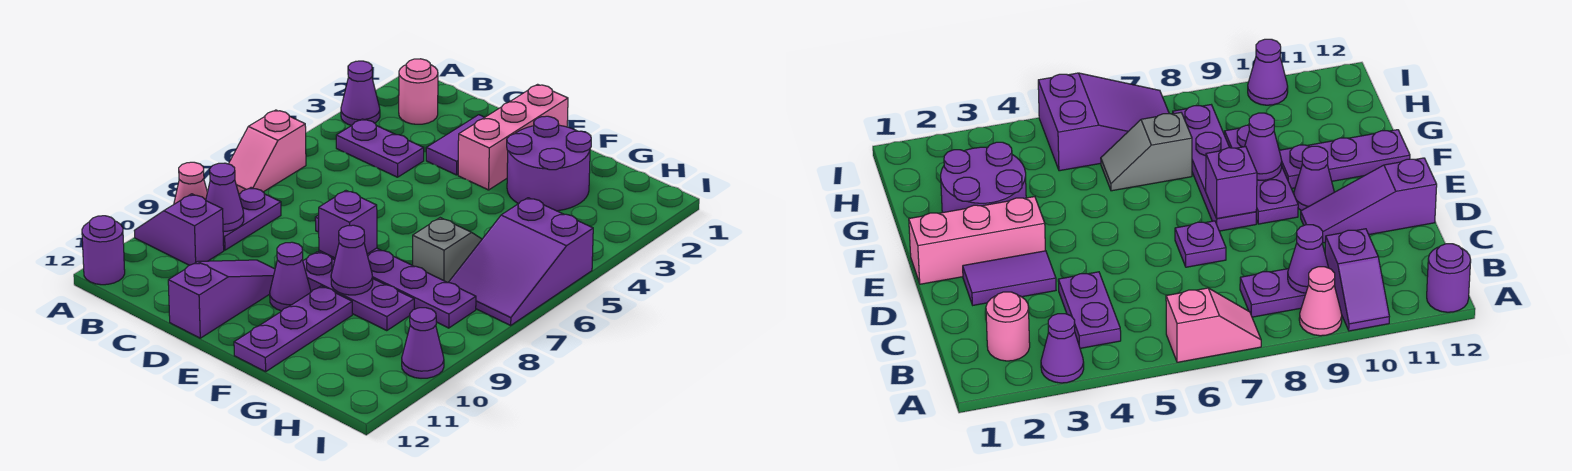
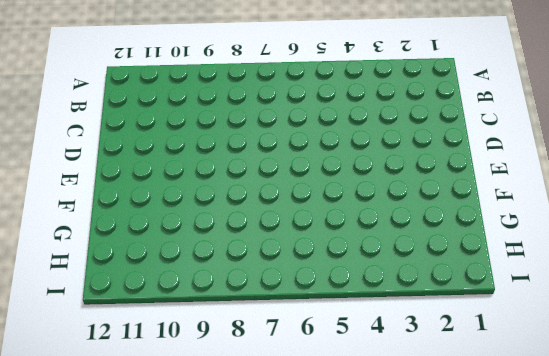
none -> purple 1x1 cone [341,61,380,126]
none -> pink 1x2 slope [229,110,306,194]
none -> pink 1x1 cone [174,162,207,204]

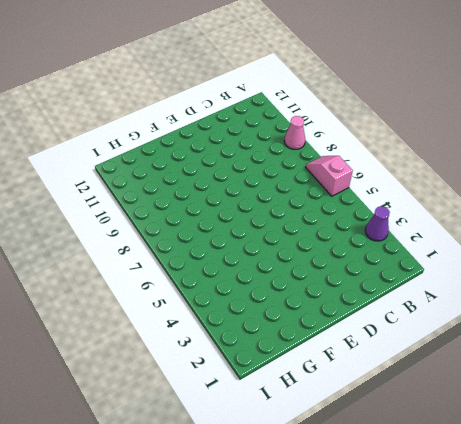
none -> purple 1x2 slope [134,194,224,265]
none -> purple 1x1 round brick [82,216,125,285]
none -> pink 1x1 round brick [399,59,438,124]

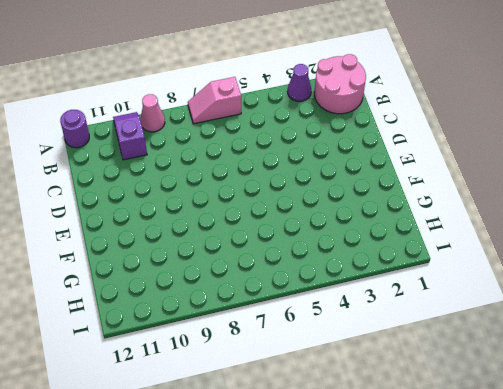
pink 2x2 round brick [314,54,366,114] -> pink 1x1 round brick [399,59,438,124]
none -> purple 1x2 plate [336,119,424,177]
none -> purple 1x2 plate [223,188,281,250]
none -> purple 1x2 tile [426,115,484,175]

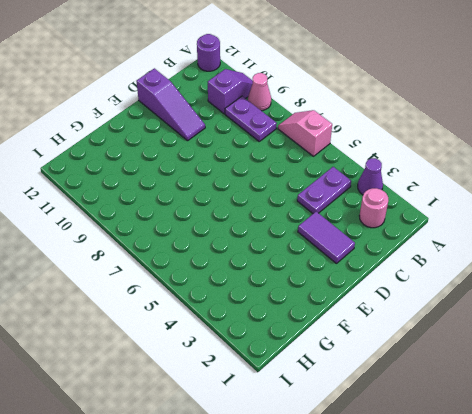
none -> purple 1x1 plate [1175,221,1226,267]
none -> pink 1x3 brick [458,84,568,190]
none -> purple 1x4 plate [319,248,476,328]

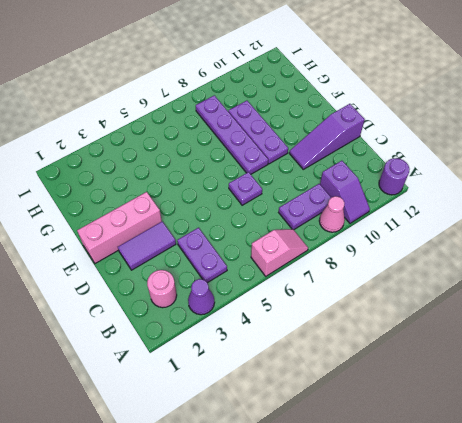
none -> purple 1x1 cone [270,242,311,311]
none -> purple 2x2 round brick [507,116,591,211]
none -> purple 1x3 plate [234,286,352,372]

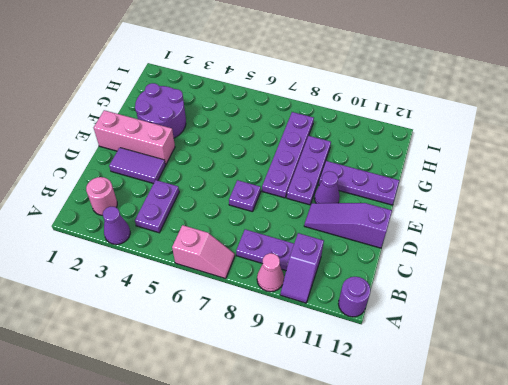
none -> grey 1x2 slope [413,218,482,283]
none -> purple 2x3 slope [448,198,593,325]
none -> purple 1x1 cone [402,308,444,378]

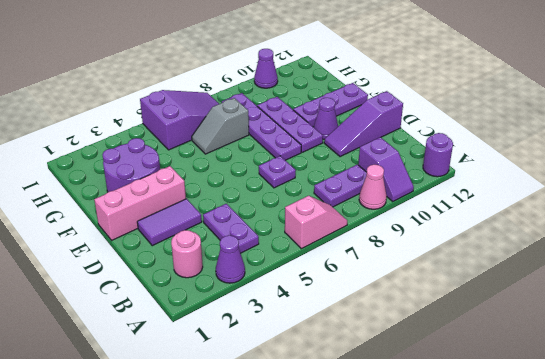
none -> purple 1x1 cone [206,163,244,231]
none -> purple 1x1 brick [319,191,377,258]
none -> purple 1x1 cone [331,225,373,295]

